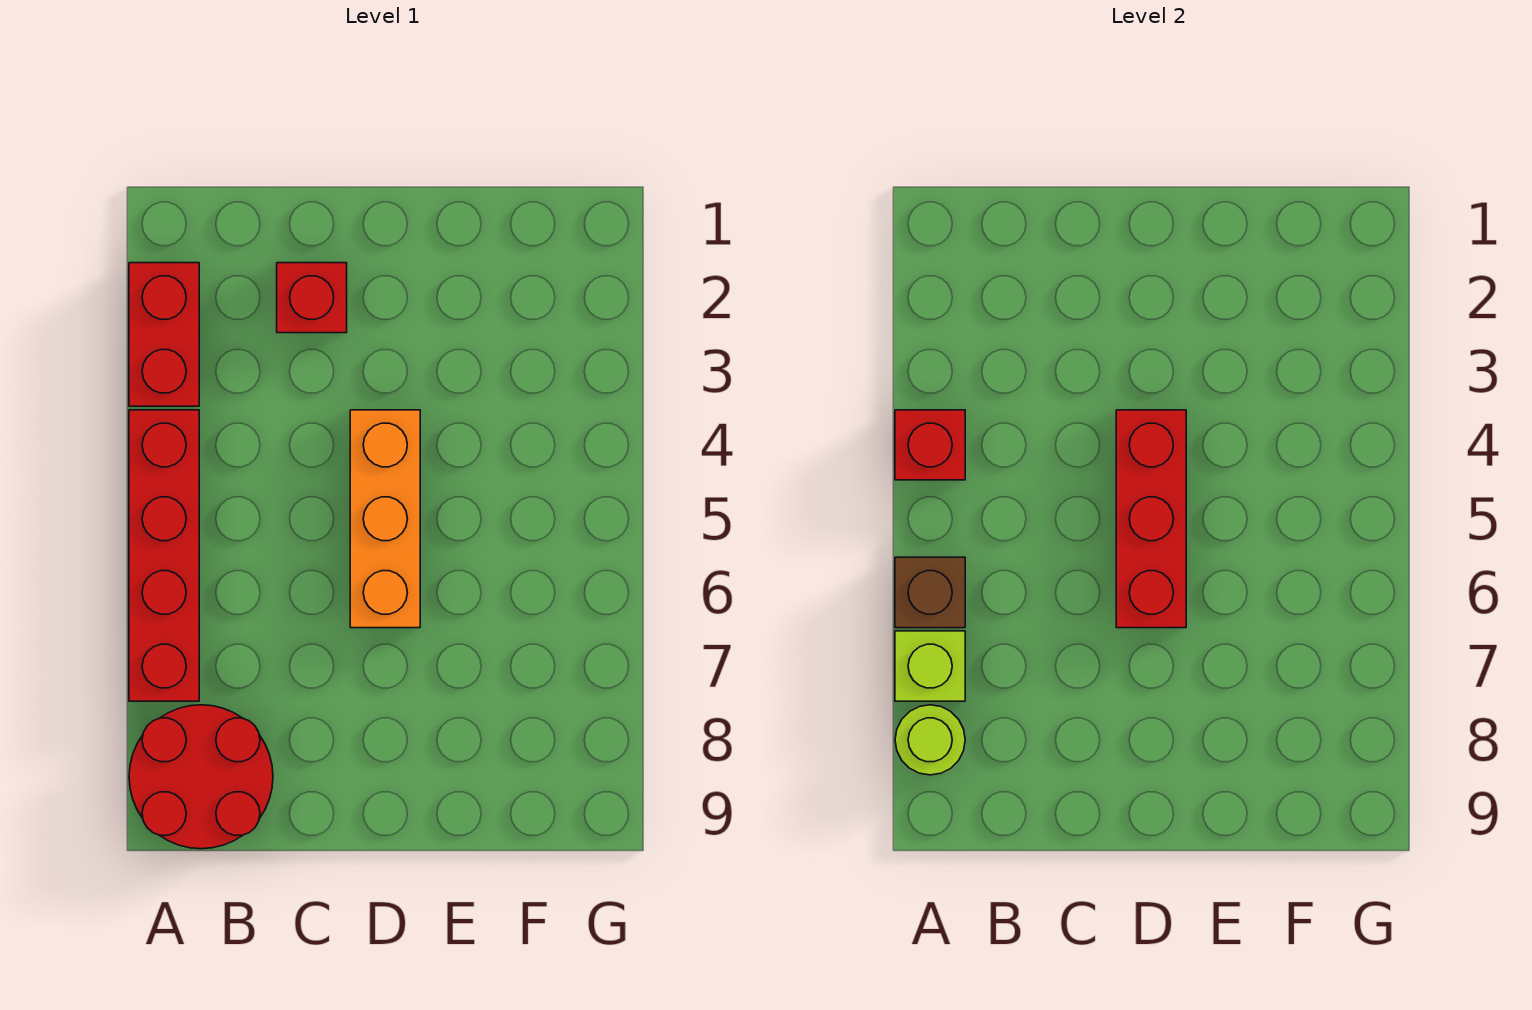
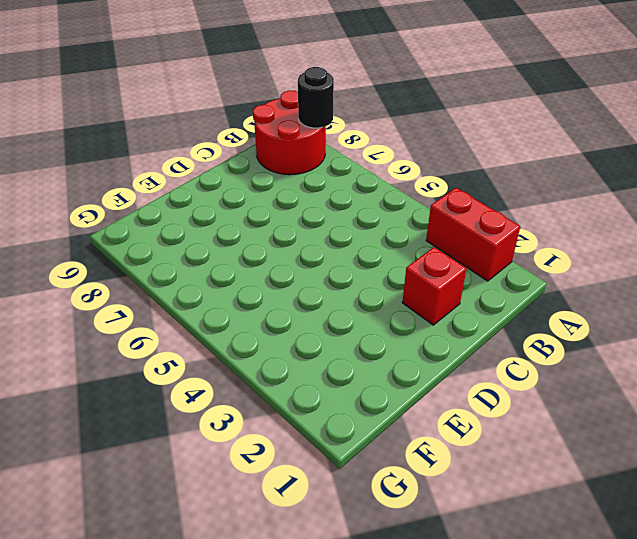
black 1x1 round brick [298,67,334,128] -> lime 1x1 round brick [895,705,965,775]
none -> red 1x4 brick [129,410,199,701]
none -> orange 1x3 brick [350,410,420,628]

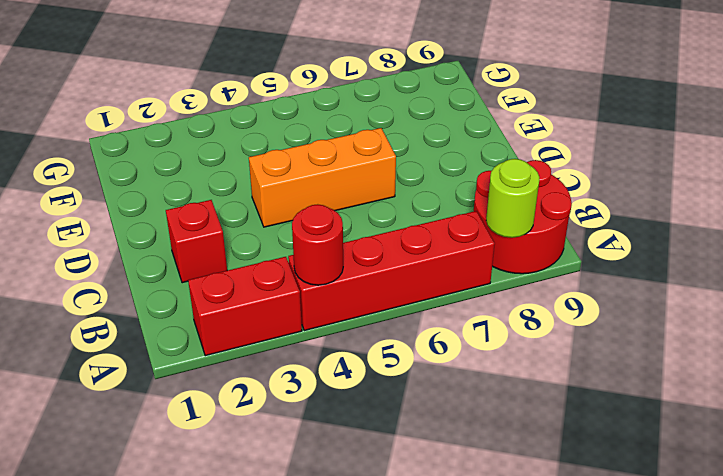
red 1x1 round brick [292,204,343,285] -> red 1x1 brick [895,410,965,480]
none -> brown 1x1 brick [895,557,965,628]
none -> lime 1x1 brick [895,631,965,701]

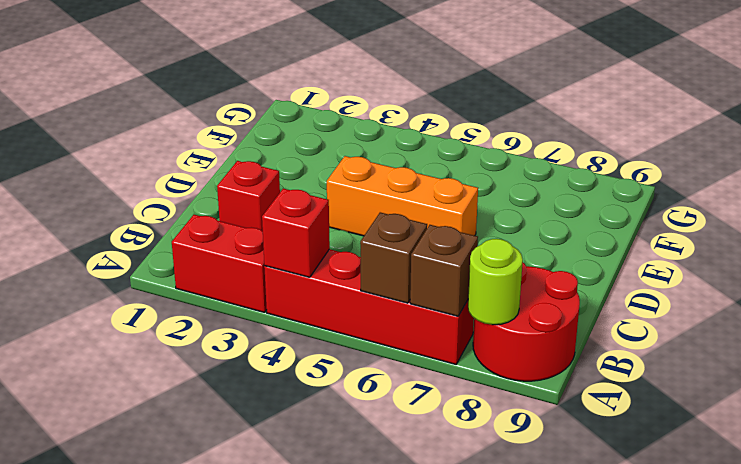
brown 1x1 brick [410,225,478,316] -> lime 1x1 brick [895,631,965,701]
none -> red 1x3 brick [1116,410,1186,628]

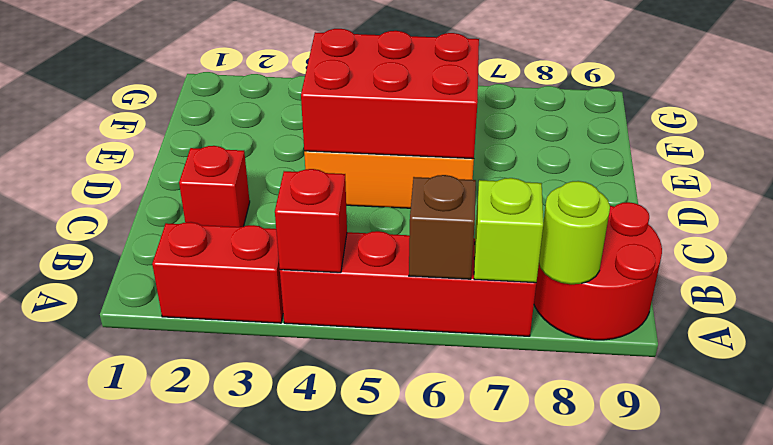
red 2x3 brick [301,29,479,159] -> red 1x3 brick [1116,410,1186,628]

